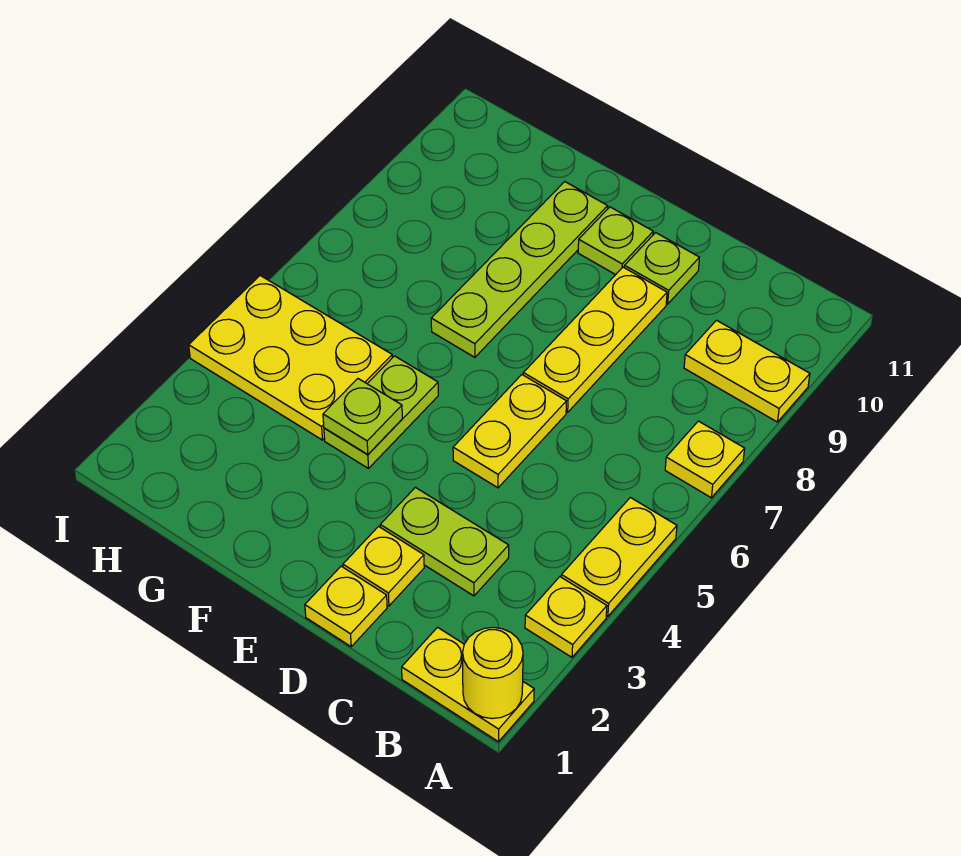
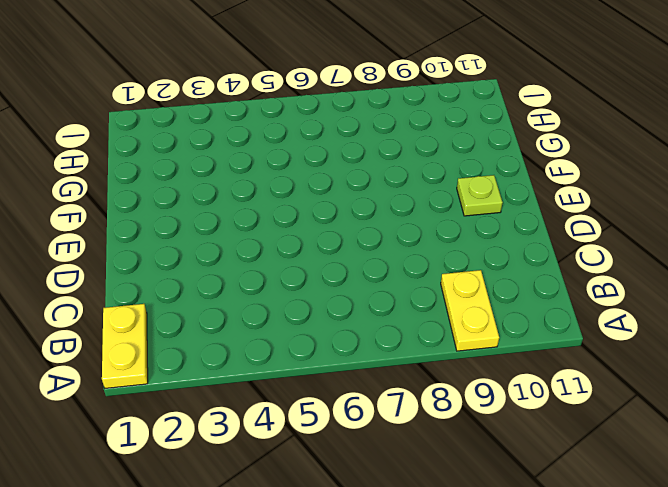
none -> yellow 1x1 plate [525,577,607,657]
none -> yellow 1x2 plate [561,497,677,616]
none -> yellow 1x1 plate [665,421,745,498]

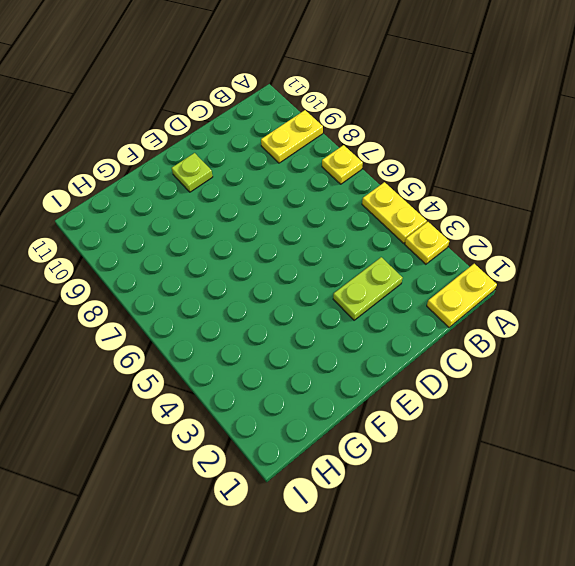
none -> yellow 1x1 plate [305,566,387,647]
none -> yellow 1x1 plate [343,527,424,606]
none -> yellow 1x2 plate [453,375,566,488]

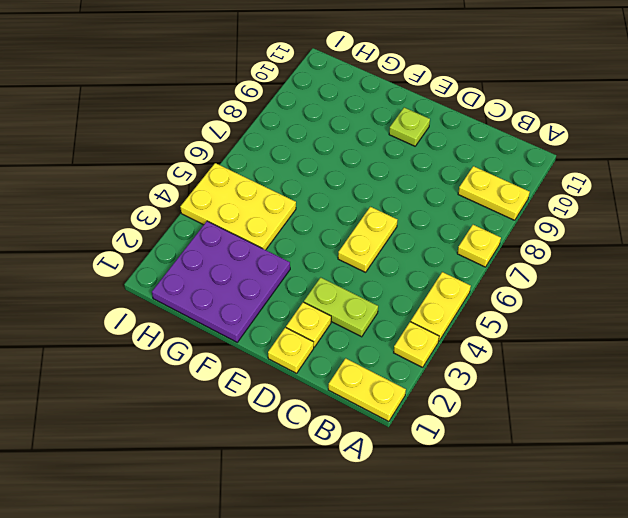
purple 3x3 plate [152,221,290,342] -> none
none -> yellow 1x3 plate [523,267,667,412]
none -> lime 1x1 plate [624,233,699,304]
none -> lime 1x2 plate [324,356,438,468]

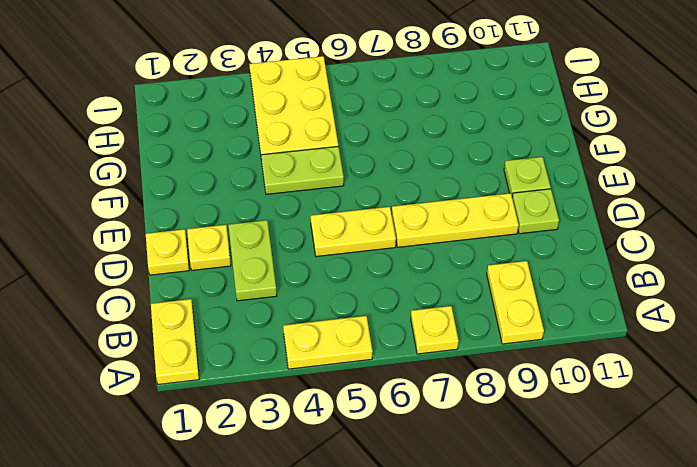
none -> yellow 1x1 plate [525,577,607,657]
none -> lime 1x4 plate [431,182,608,357]
none -> yellow 1x1 round brick [463,627,523,719]

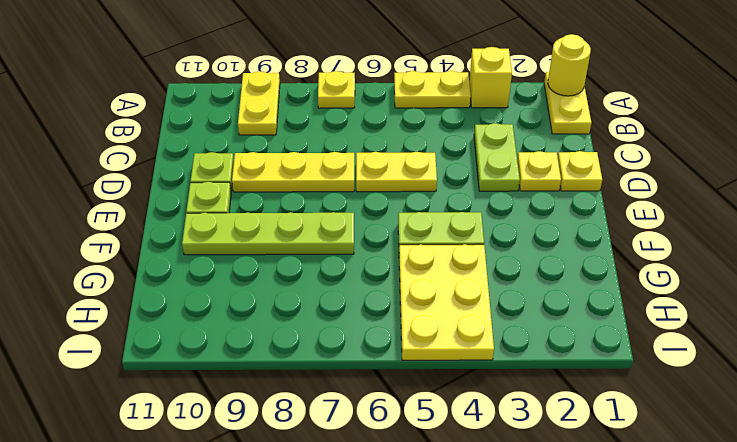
yellow 1x1 brick [469,47,512,108] -> yellow 1x1 plate [525,577,607,657]
none -> lime 1x1 plate [323,379,402,455]

